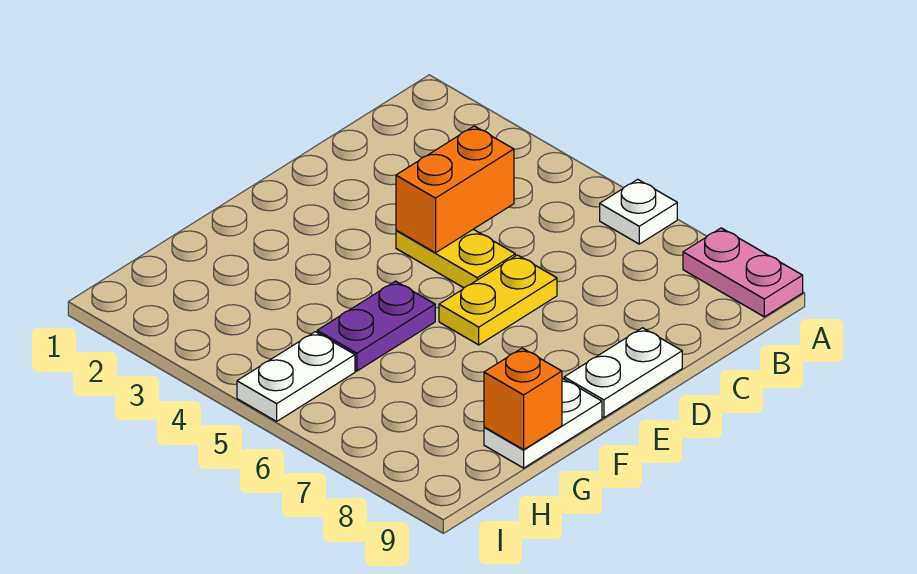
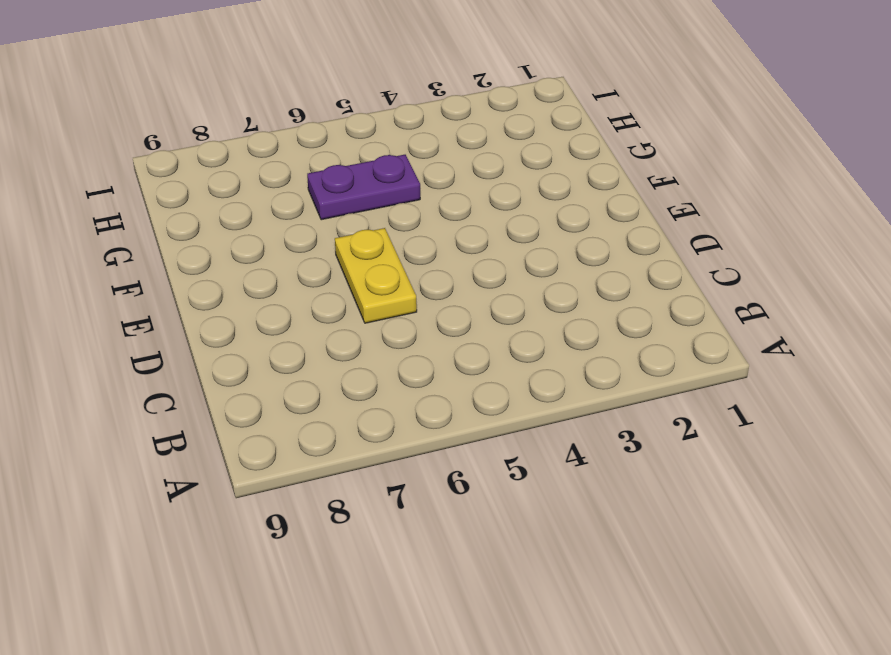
purple 1x2 plate [307,155,420,220] -> purple 1x2 plate turned to [317,281,435,371]
none -> white 1x1 plate [600,179,677,244]
none -> pink 1x2 plate [683,228,803,317]

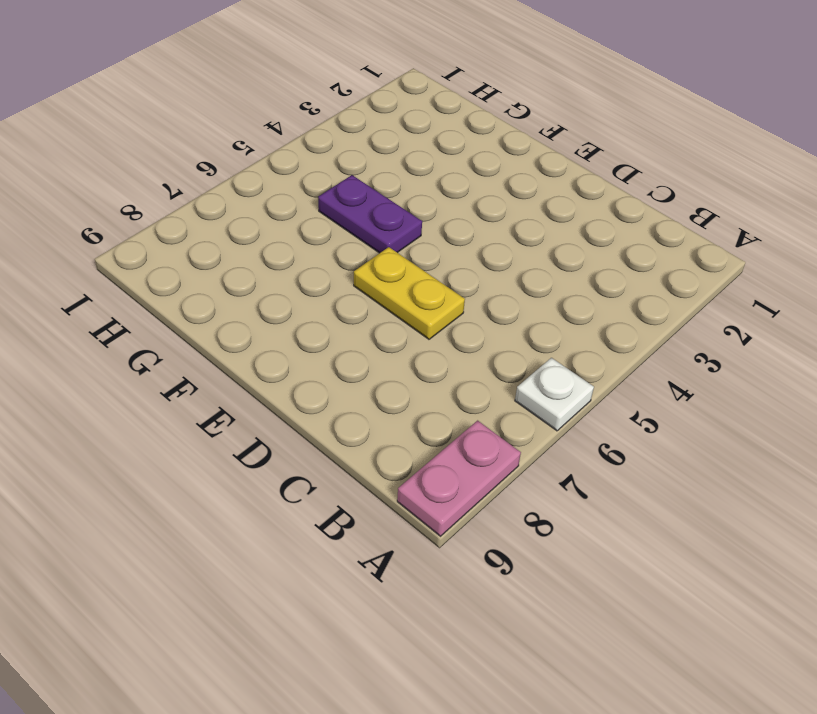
none -> yellow 1x2 plate [396,229,515,288]
none -> white 1x2 plate [564,328,682,418]

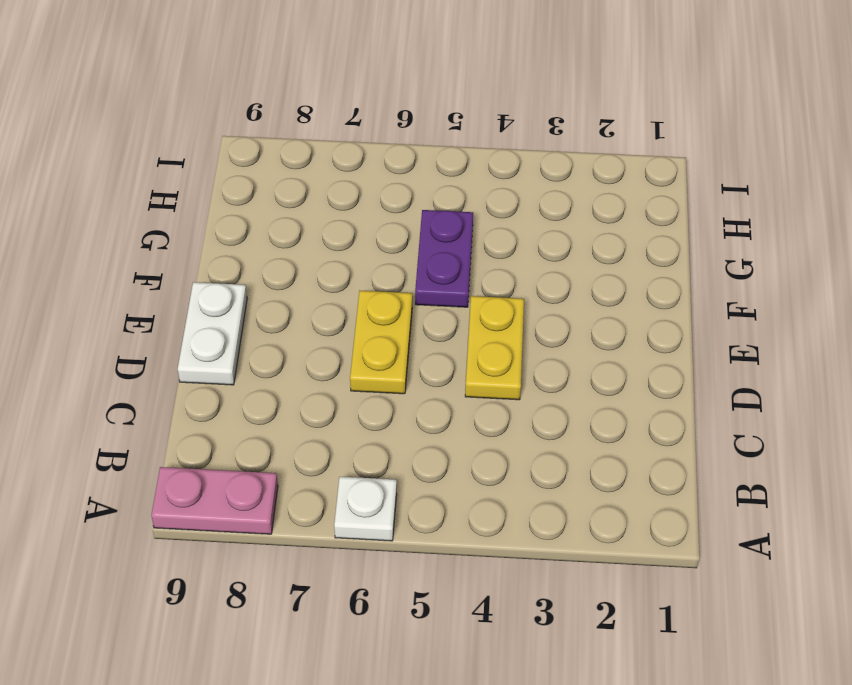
yellow 1x2 plate [465,296,524,400] -> yellow 1x2 plate turned to [396,229,515,288]
none -> white 1x2 plate [484,378,602,468]
none -> white 1x2 plate [237,332,355,421]

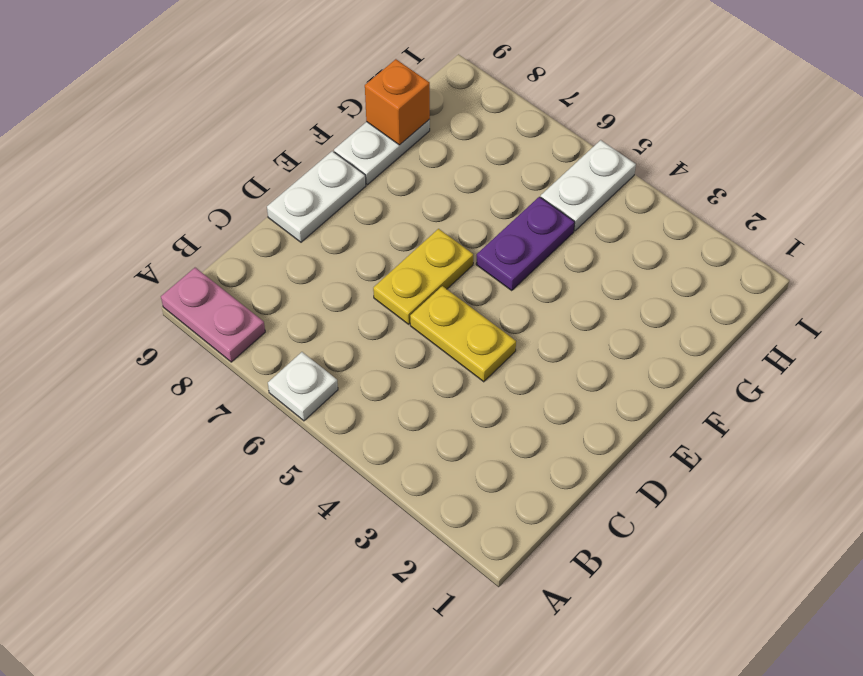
none -> orange 1x2 brick [396,126,514,253]

